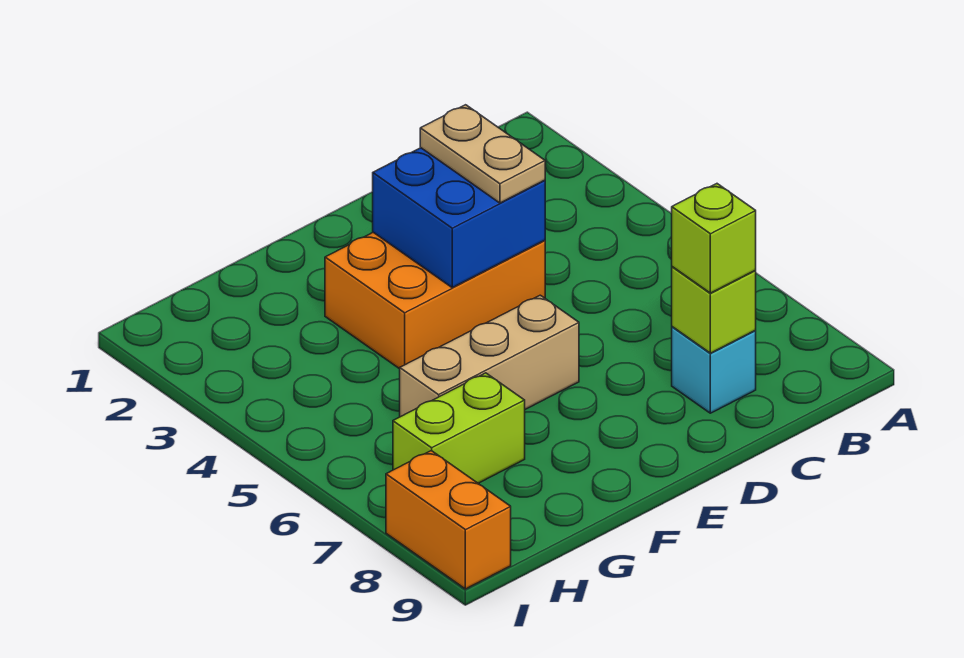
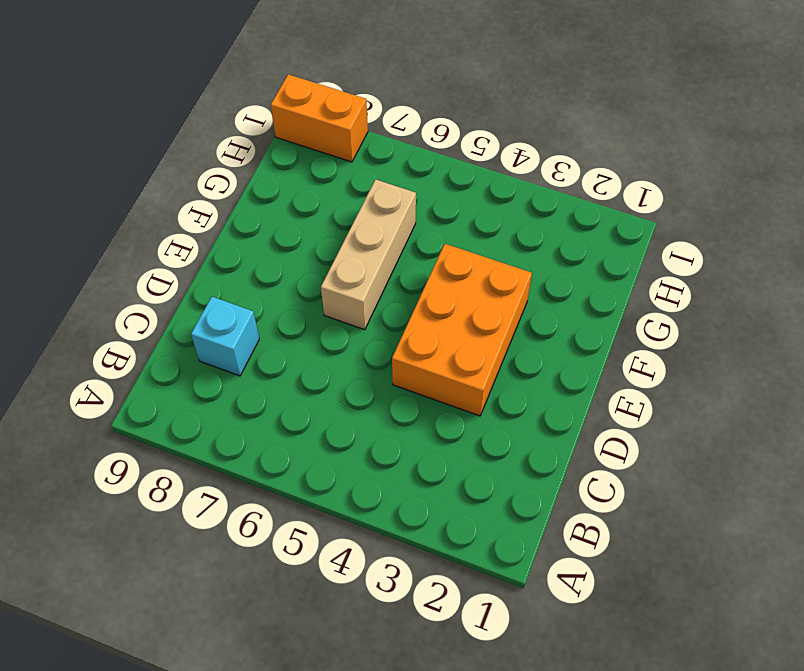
none -> lime 1x2 brick [393,373,525,483]
none -> lime 1x1 brick [672,267,756,353]

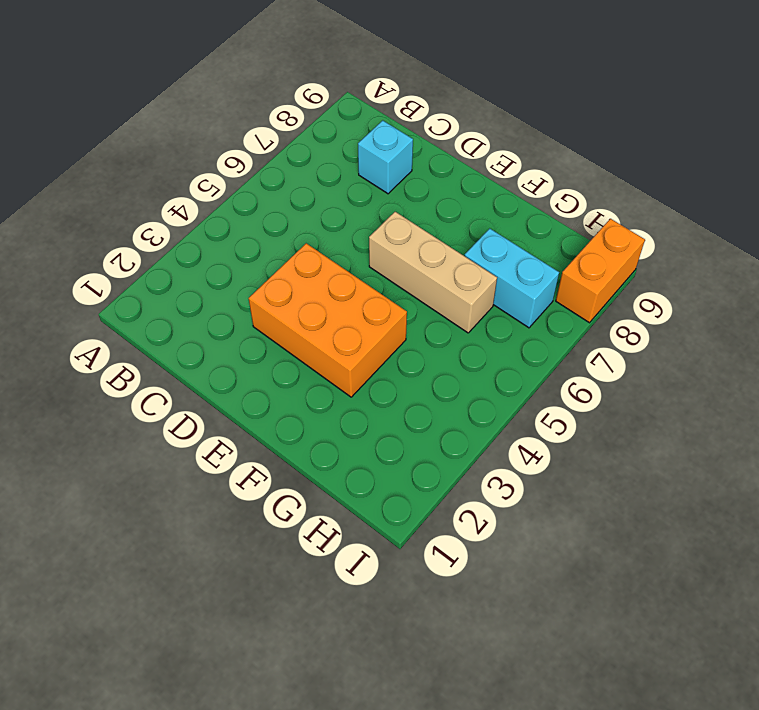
cyan 1x2 brick [465,228,559,328] -> lime 1x2 brick [393,373,525,483]
none -> lime 1x1 brick [672,267,756,353]
none -> blue 2x2 brick [373,148,545,288]

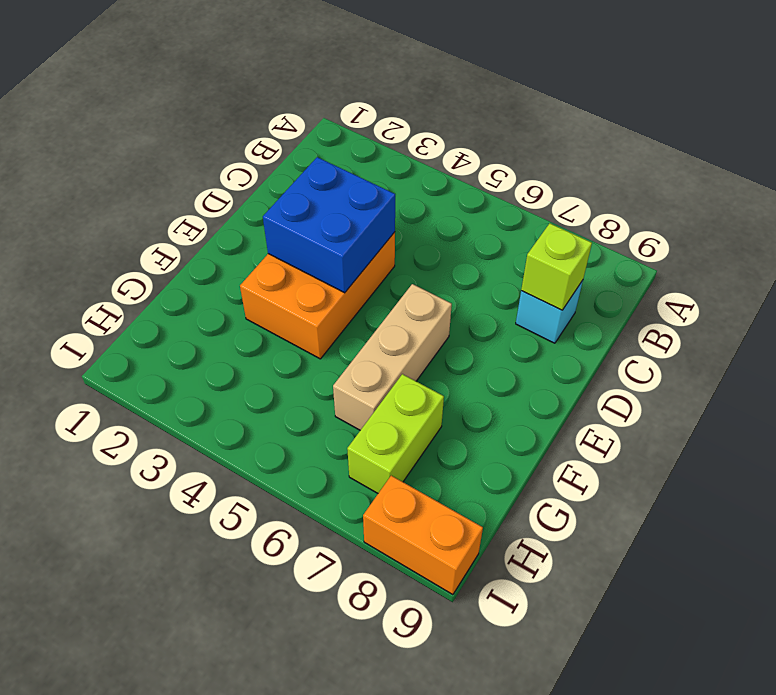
none -> lime 1x1 brick [672,184,756,293]
none -> tan 1x2 plate [420,105,545,203]

